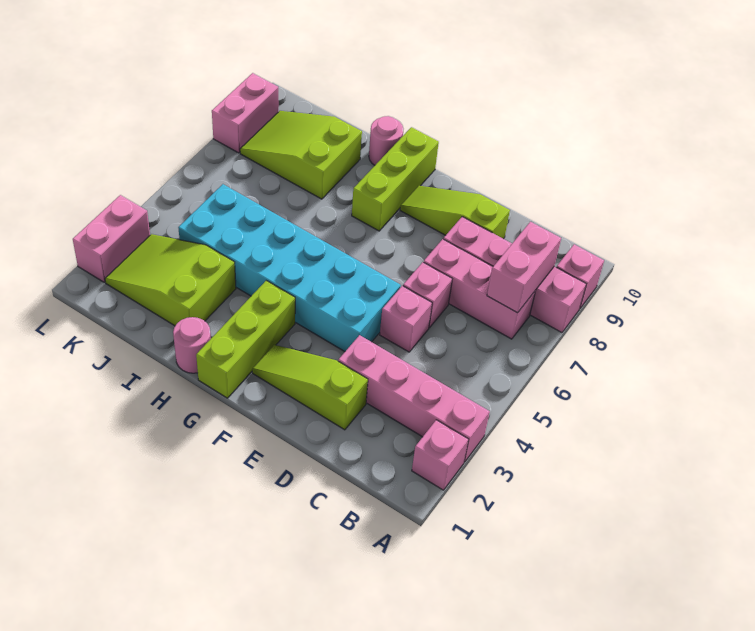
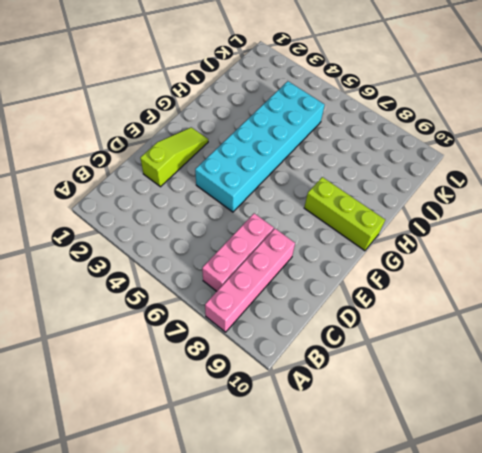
none -> pink 1x1 brick [412,420,469,490]
none -> pink 1x4 brick [338,335,490,462]
none -> pink 1x1 brick [556,244,604,308]

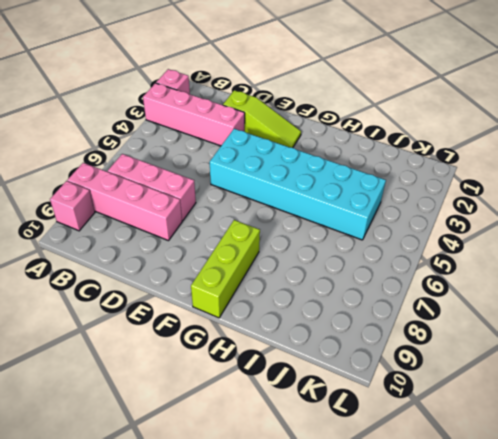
none -> pink 1x1 brick [380,286,432,352]
none -> pink 1x1 brick [403,262,452,328]
none -> lime 1x3 slope [400,186,510,239]

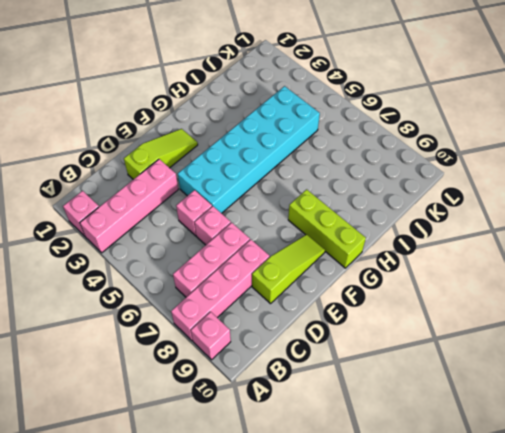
none -> lime 1x3 brick [196,281,295,398]
none -> pink 1x1 round brick [173,317,211,373]
none -> pink 1x1 round brick [369,116,403,165]

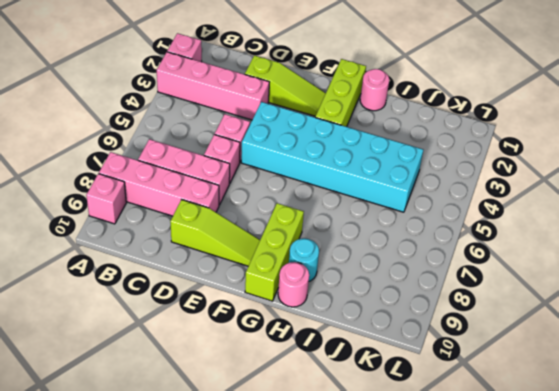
cyan 1x1 round brick [289,238,319,281] -> none
none -> lime 2x3 slope [105,234,236,326]
none -> lime 2x3 slope [240,111,362,199]
none -> pink 1x2 brick [73,195,150,282]

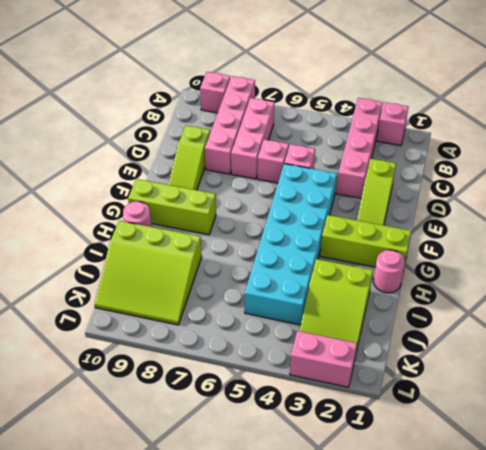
lime 3x3 slope [95,221,202,325] -> lime 2x3 slope [240,111,362,199]
none -> pink 1x2 brick [212,73,278,153]
none -> pink 1x2 brick [487,222,561,313]

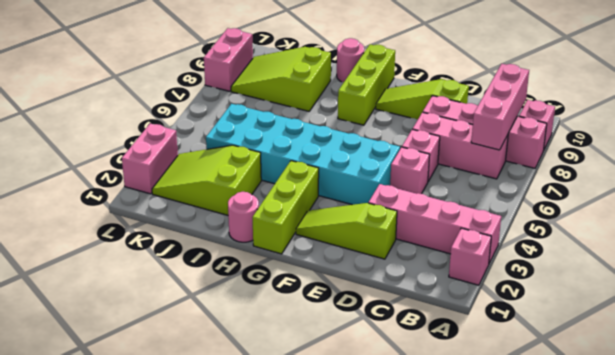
pink 1x3 brick [471,64,529,150] -> pink 1x2 brick [487,222,561,313]

